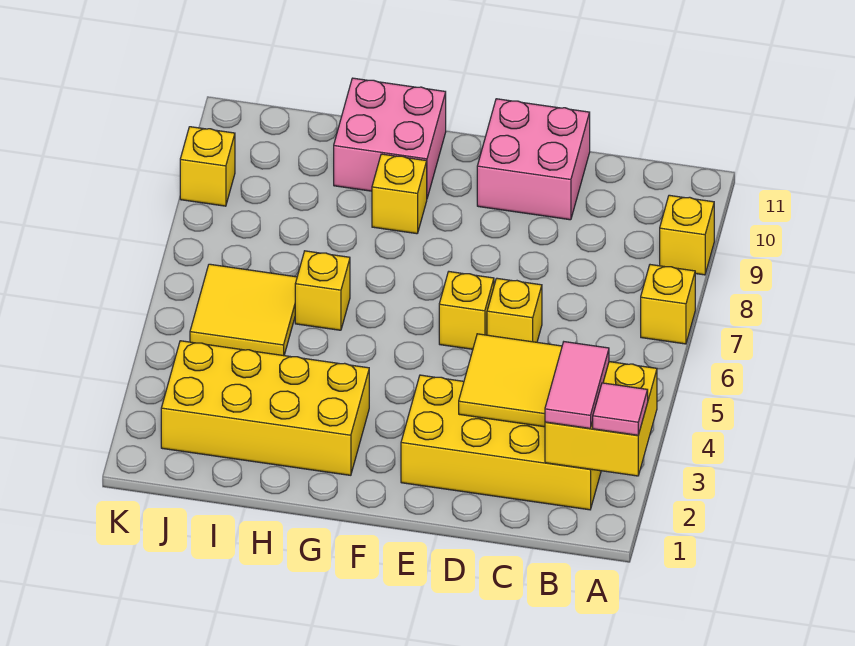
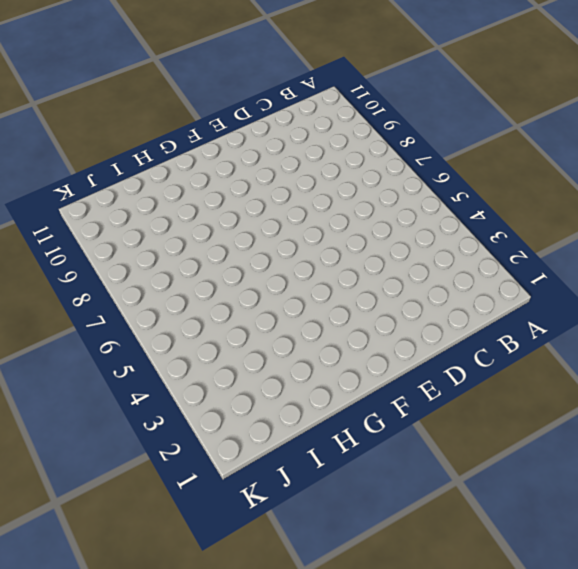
none -> yellow 1x1 brick [641,265,695,344]
none -> yellow 1x1 brick [660,195,714,275]
none -> yellow 2x4 brick [401,375,601,510]

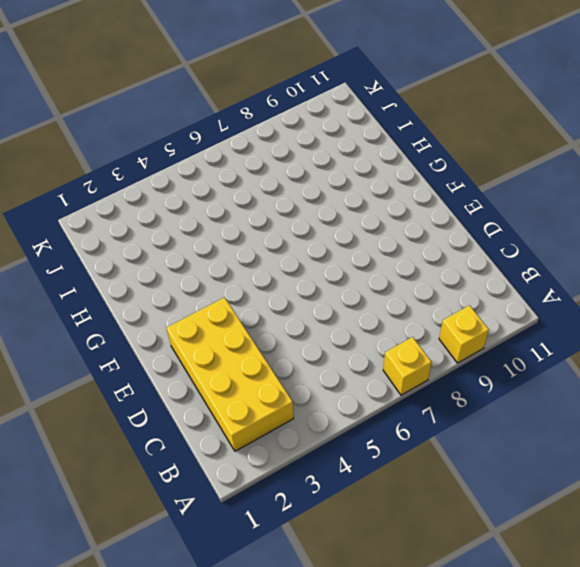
none -> yellow 1x1 brick [487,278,542,342]
none -> pink 2x2 brick [477,99,590,220]
none -> yellow 1x1 brick [439,272,494,349]

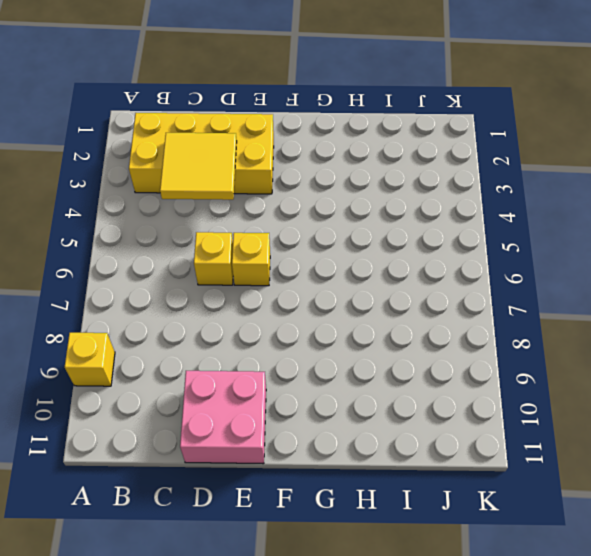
none -> yellow 1x1 brick [641,265,695,344]
none -> yellow 2x4 brick [161,341,369,475]
none -> yellow 1x1 brick [372,154,427,234]

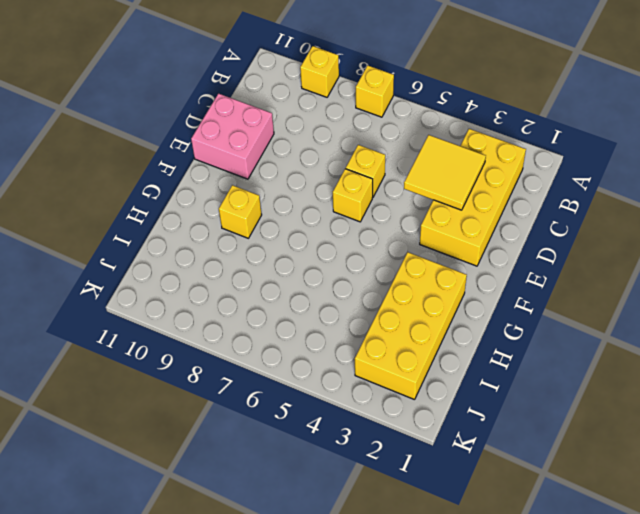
none -> pink 2x2 brick [334,78,446,198]
none -> yellow 1x1 brick [295,251,350,330]
none -> yellow 2x2 tile [190,264,297,355]

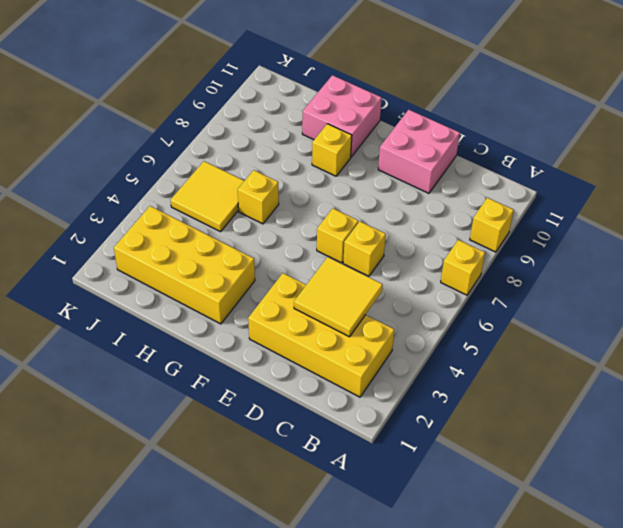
none -> yellow 1x1 brick [180,127,235,206]
none -> yellow 2x2 brick [545,362,657,476]
none -> pink 1x1 tile [593,383,648,435]

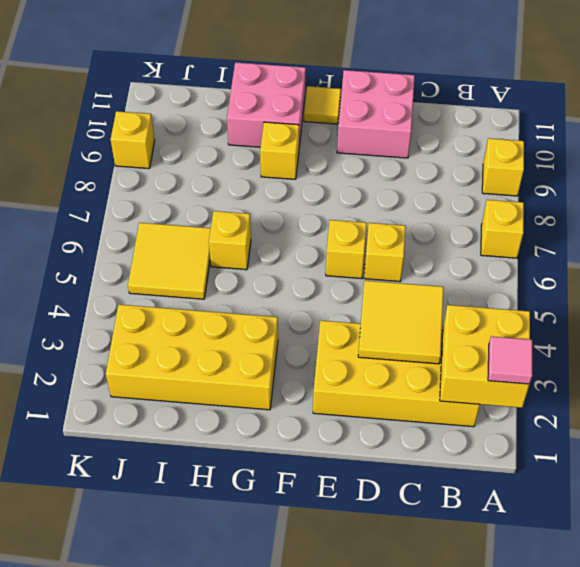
yellow 1x1 tile [304,86,341,124] -> none
none -> pink 1x2 tile [545,342,609,428]

